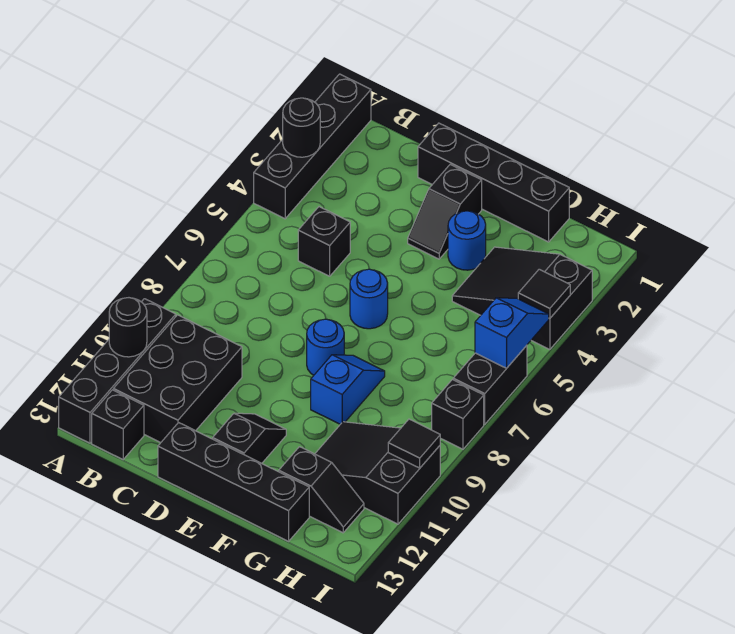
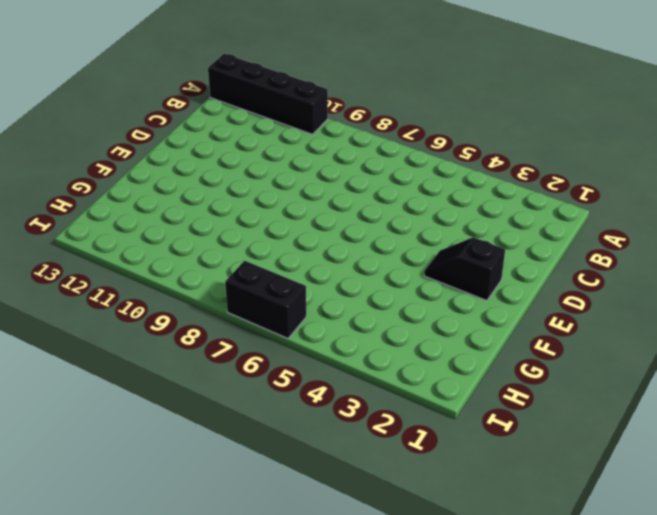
none -> black 1x4 brick [254,74,371,219]
none -> black 2x3 brick [113,315,242,443]
none -> black 1x1 brick [92,390,144,459]

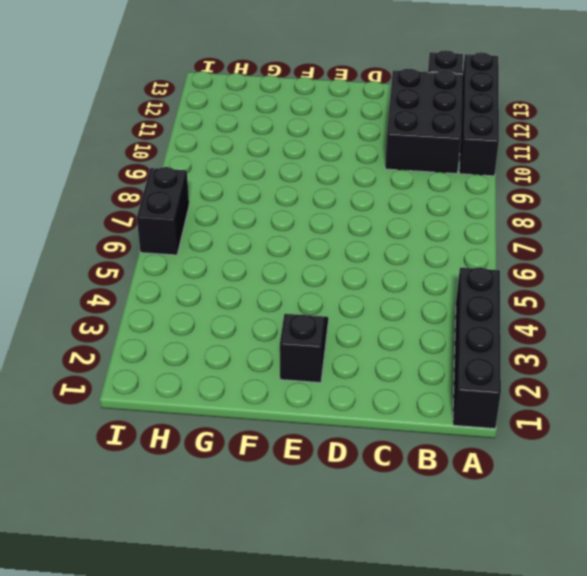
none -> black 1x1 brick [298,207,350,276]
none -> black 1x4 brick [418,123,569,242]
none -> black 1x4 brick [158,423,309,541]

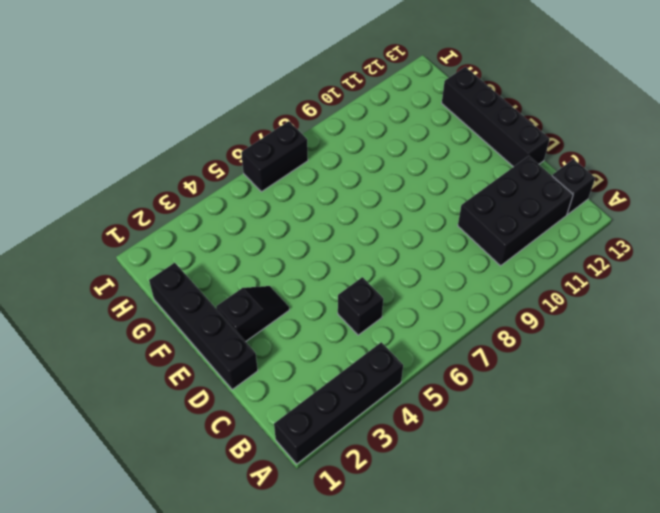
none -> black 1x4 brick [59,299,176,443]
none -> blue 1x1 round brick [350,269,388,329]
none -> blue 1x1 round brick [307,319,344,375]

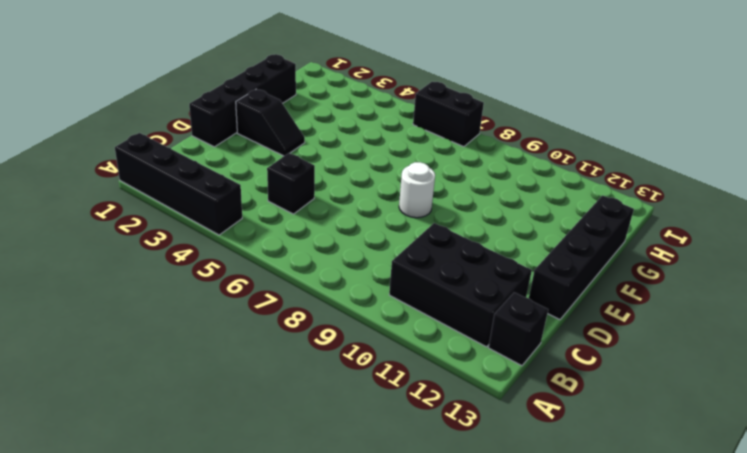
white 1x1 round brick [399,162,435,218] -> blue 1x1 round brick [307,319,344,375]
none -> black 1x4 brick [59,299,176,443]
none -> blue 1x1 round brick [350,269,388,329]
none -> black 1x2 slope [213,413,286,463]

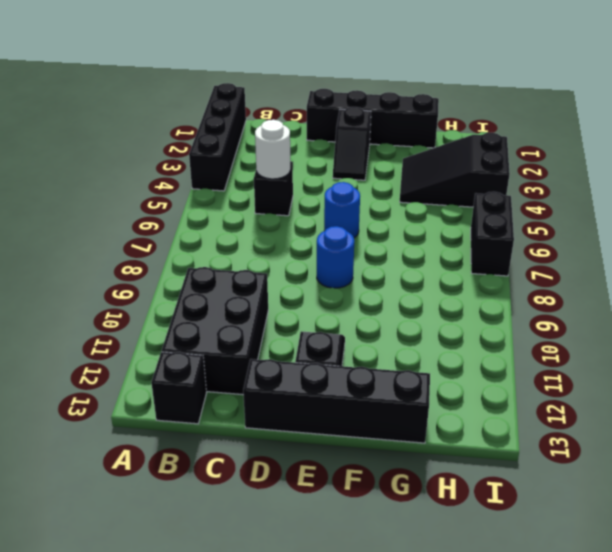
white 1x1 round brick [255,120,290,179] -> none
none -> black 1x4 brick [59,299,176,443]
none -> blue 1x1 round brick [448,211,486,270]
none -> blue 1x2 slope [311,355,385,424]

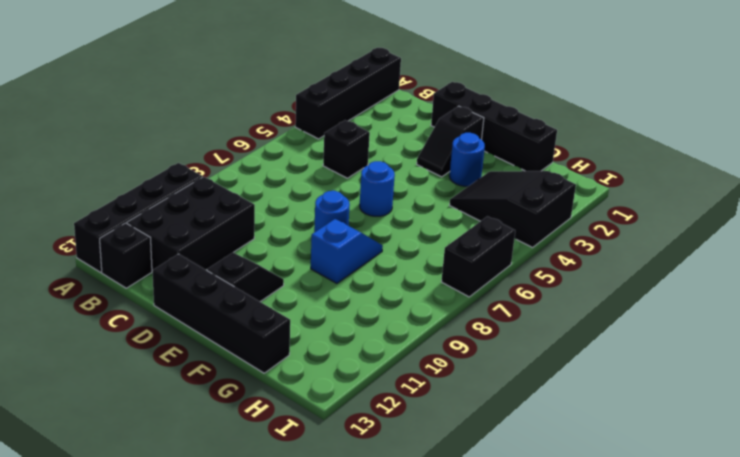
none -> black 2x3 slope [315,422,440,524]
none -> black 1x2 slope [279,447,364,533]
none -> black 1x1 brick [432,380,484,449]

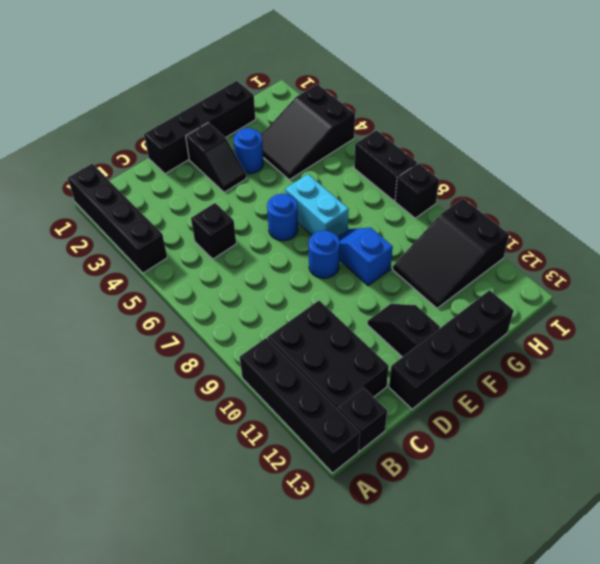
cyan 1x2 brick [285,174,349,237] -> none
none -> black 1x2 slope [279,447,364,533]
none -> black 1x1 round brick [283,98,320,157]
none -> black 1x1 round brick [109,298,147,357]

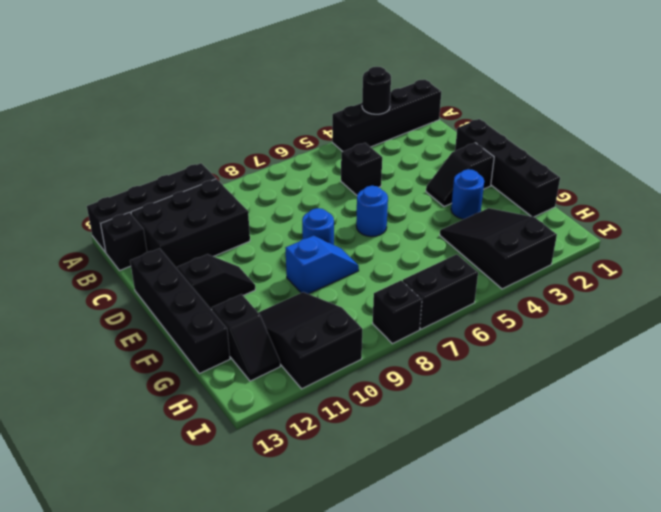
none -> black 1x1 round brick [109,298,147,357]
none -> black 1x1 tile [518,269,570,319]
none -> blue 1x2 slope [475,298,549,368]

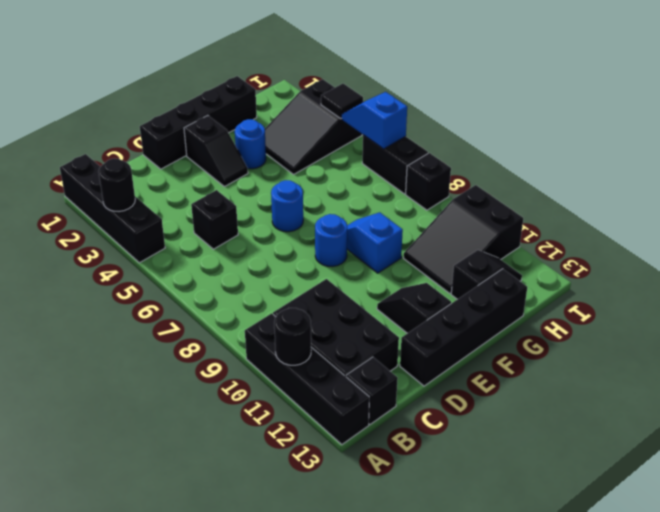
none -> black 1x1 tile [388,419,440,468]

